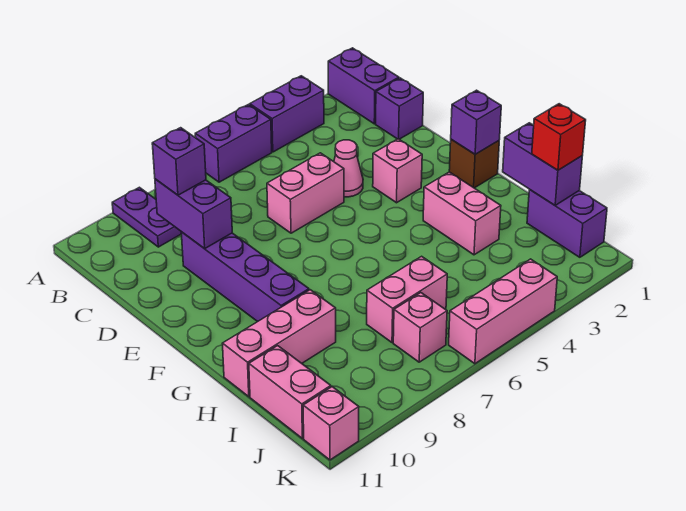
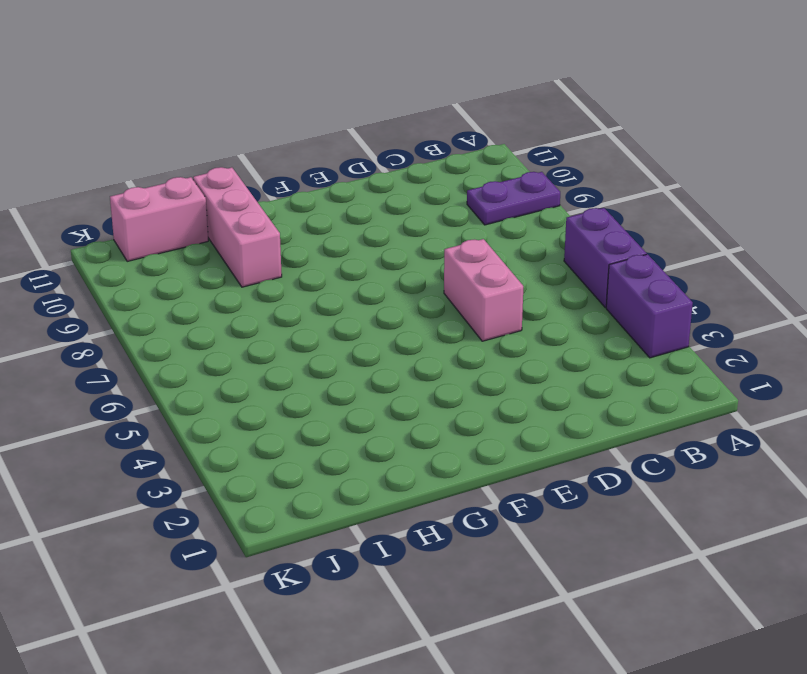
none -> purple 1x2 brick [328,48,399,124]
none -> purple 1x1 brick [376,78,423,139]
none -> pink 1x1 cone [334,140,363,197]

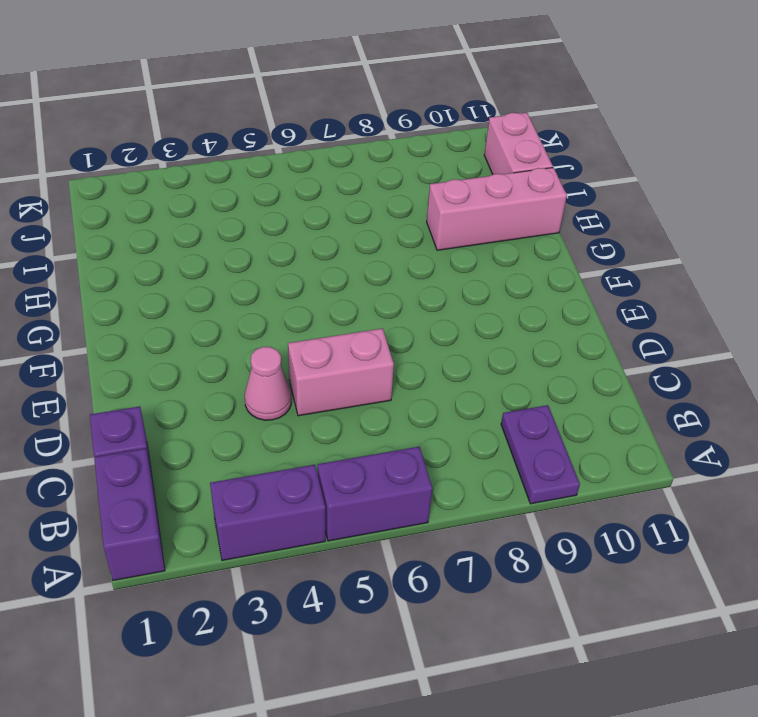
none -> purple 1x4 brick [181,232,309,322]
none -> pink 1x1 brick [373,139,422,203]
none -> brown 1x1 brick [449,139,499,188]

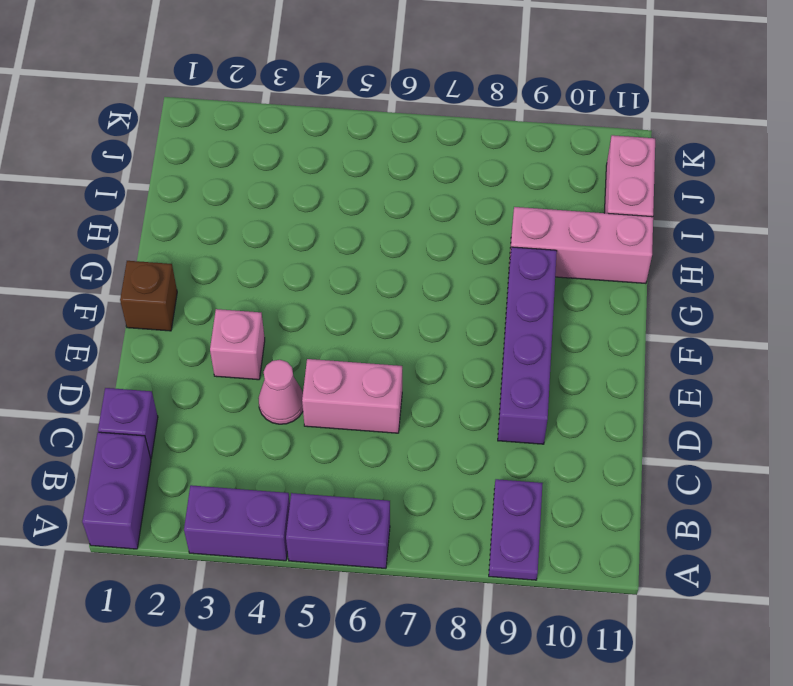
none -> pink 1x2 brick [423,172,501,255]
none -> purple 1x2 brick [527,190,607,257]
none -> pink 1x2 brick [367,256,447,343]

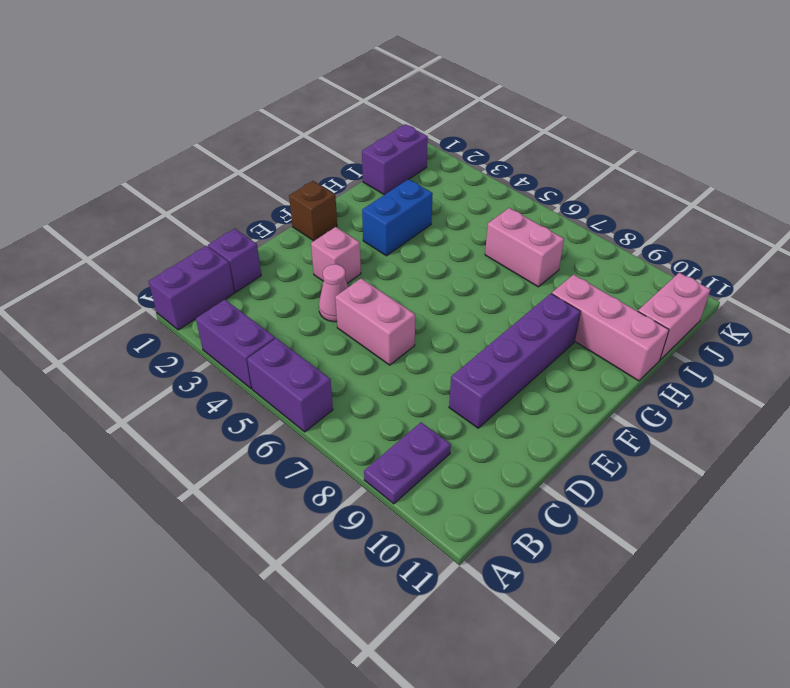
blue 1x2 brick [362,179,433,256] -> pink 1x2 brick [423,172,501,255]
none -> pink 1x1 brick [393,293,447,362]
none -> pink 1x3 brick [449,259,557,364]
none -> pink 1x1 brick [303,387,359,460]

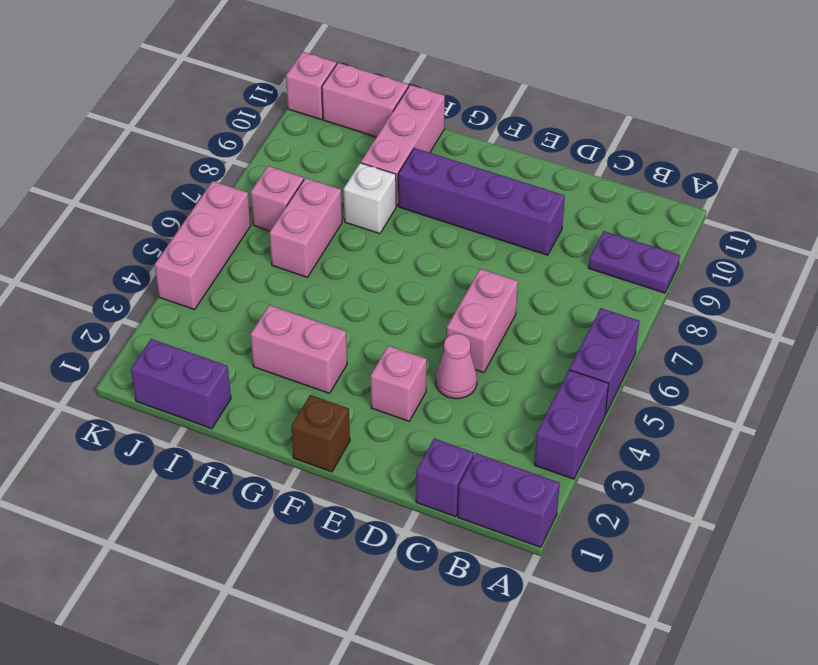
white 1x1 brick [344,163,396,234] -> none
none -> purple 1x2 brick [155,179,232,249]
none -> purple 1x1 brick [451,90,501,154]
none -> purple 1x2 brick [503,123,582,205]

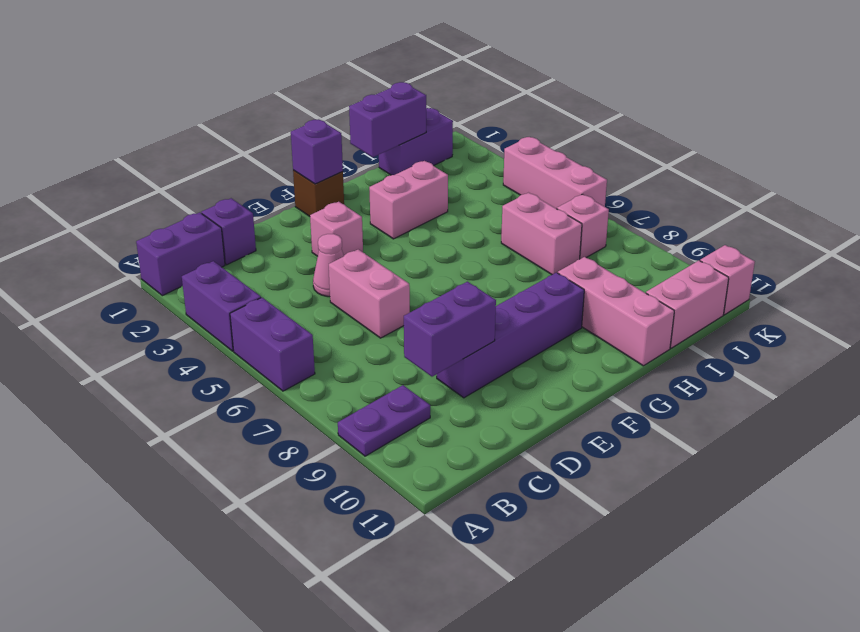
none -> purple 1x1 brick [152,128,206,195]
none -> red 1x1 brick [532,104,586,170]

